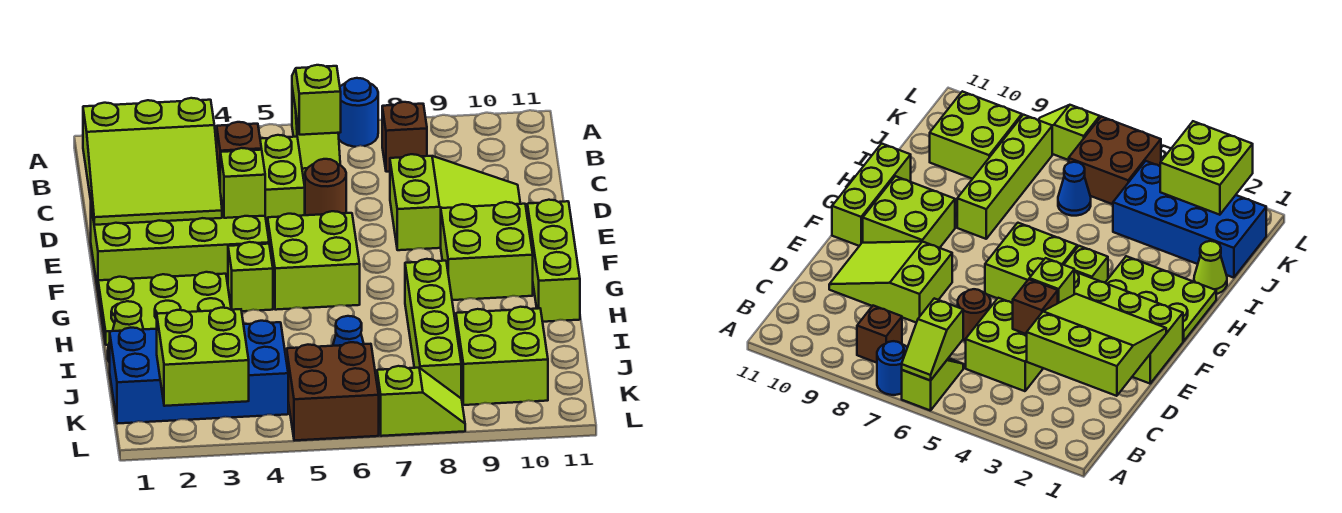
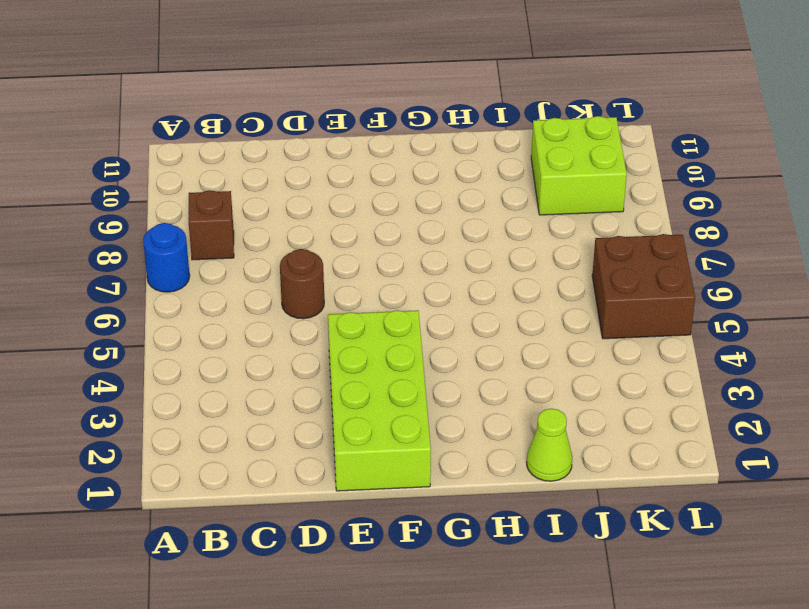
none -> lime 1x2 slope [292,88,340,176]
none -> lime 2x2 brick [216,135,305,230]
none -> lime 2x3 slope [390,154,520,250]

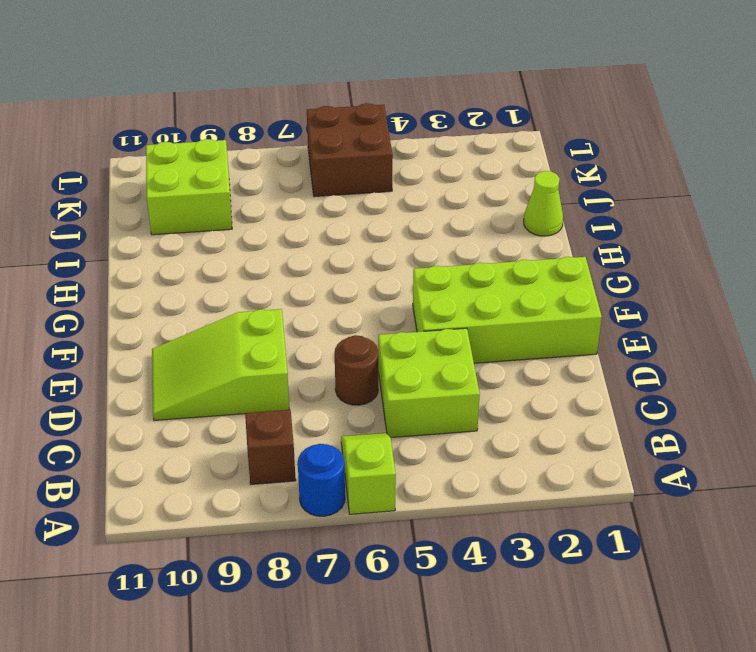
none -> lime 2x2 brick [267,211,360,310]
none -> lime 2x2 brick [441,202,533,300]
none -> lime 1x3 brick [527,200,580,322]

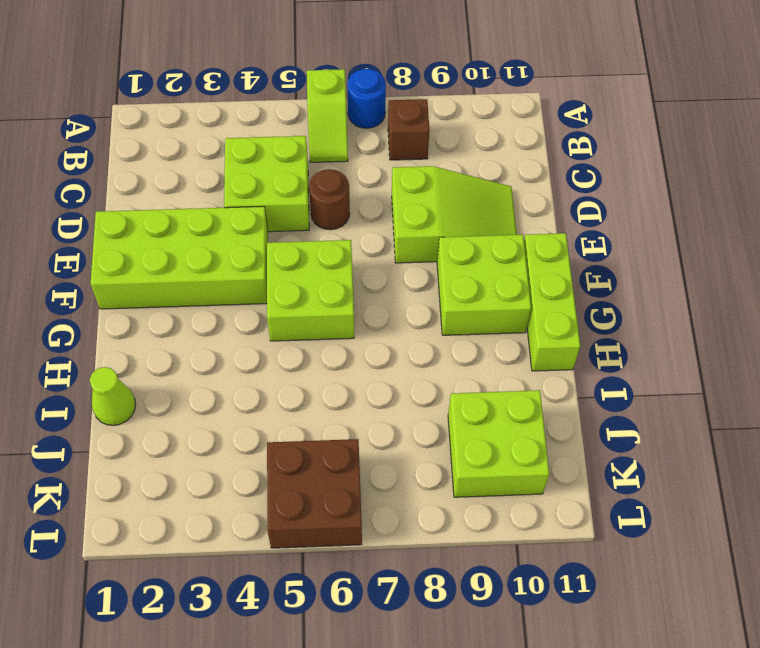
none -> lime 2x3 plate [98,272,231,345]
none -> lime 1x1 brick [228,242,273,311]
none -> lime 1x4 brick [405,259,461,398]

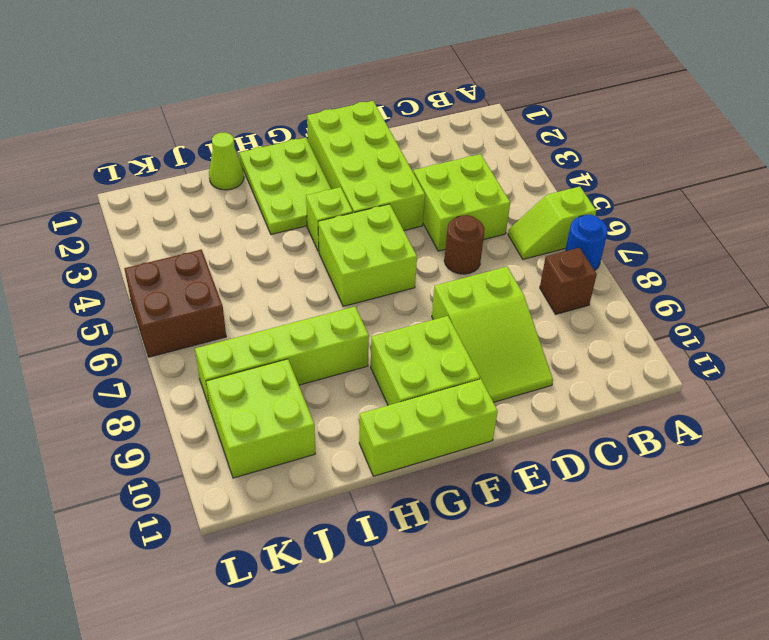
none -> blue 2x4 brick [110,321,288,424]
none -> blue 1x1 cone [333,316,364,346]
none -> lime 1x2 slope [377,366,465,436]

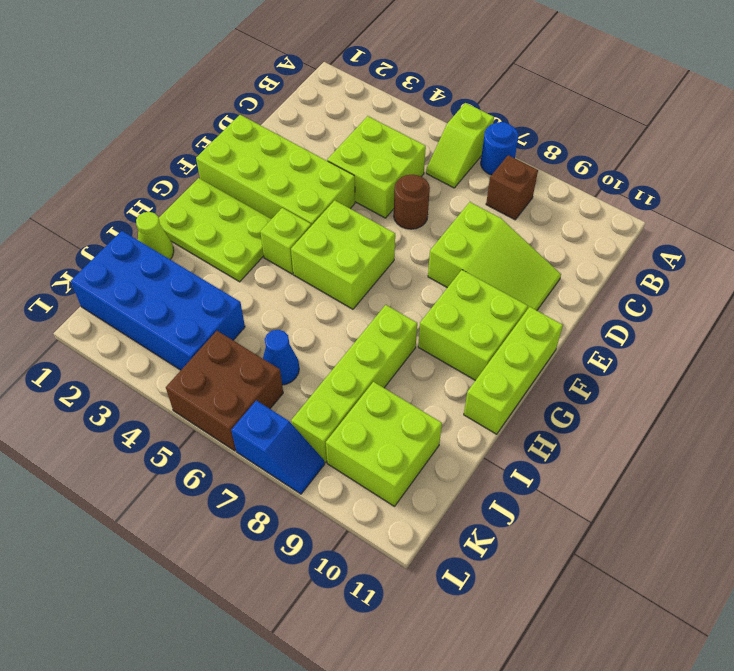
blue 1x2 slope [231,400,325,494] -> lime 1x2 slope [377,366,465,436]
none -> lime 1x2 slope [292,65,341,135]
none -> lime 3x3 slope [83,98,222,225]
none -> brown 1x1 brick [217,122,262,182]

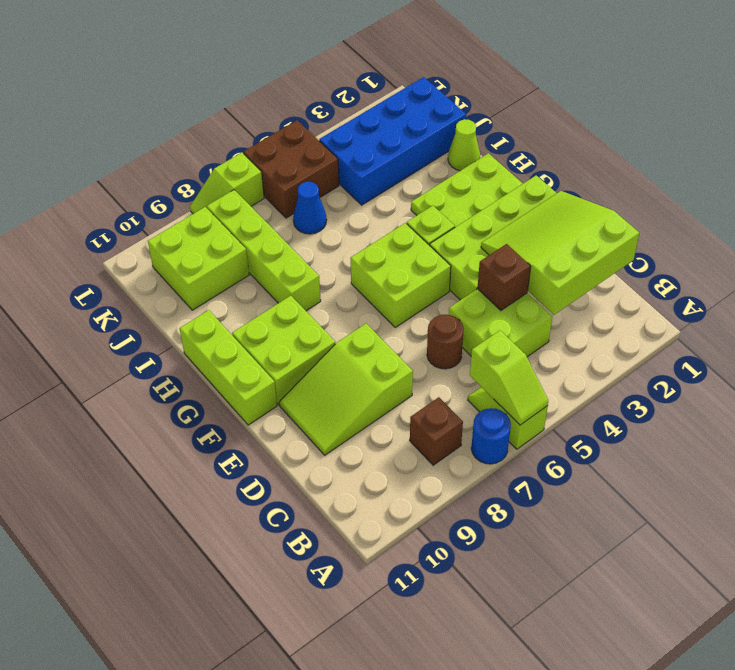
none -> lime 1x1 brick [220,148,265,218]
none -> lime 2x2 brick [157,308,249,406]

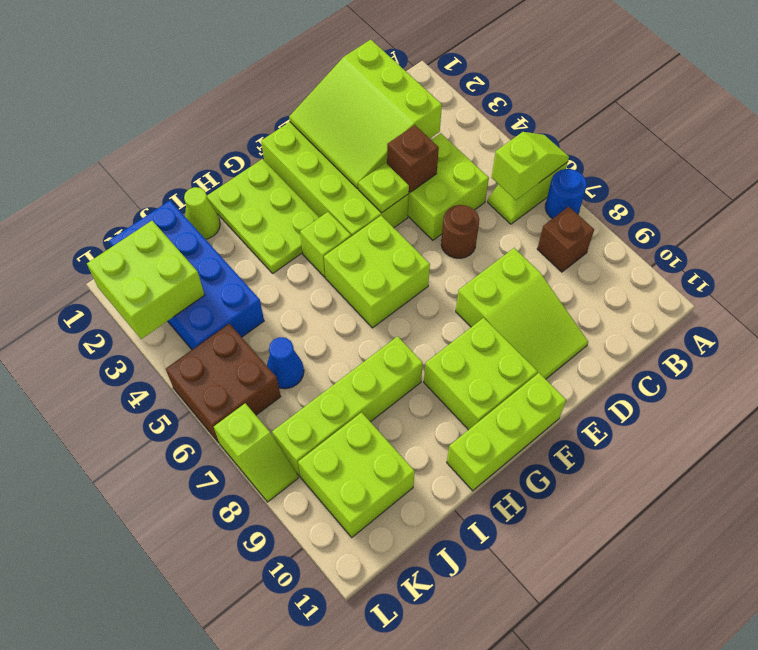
lime 1x1 plate [358,163,409,213] -> lime 1x1 brick [220,148,265,218]

